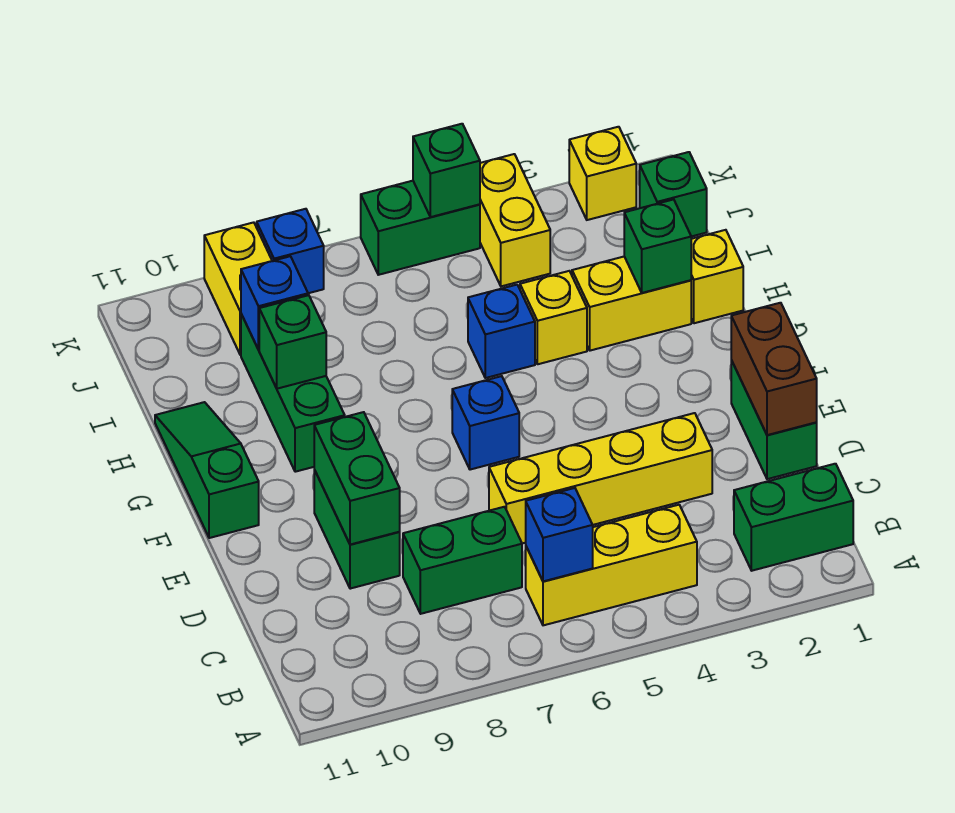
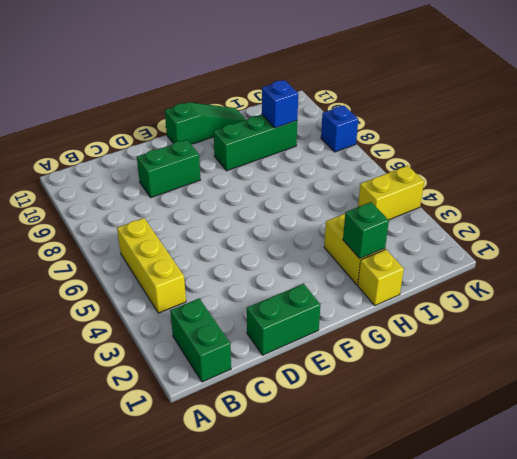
none -> green 1x2 brick [403,507,522,614]
none -> yellow 1x4 brick [489,413,712,543]
none -> blue 1x1 brick [452,376,519,470]

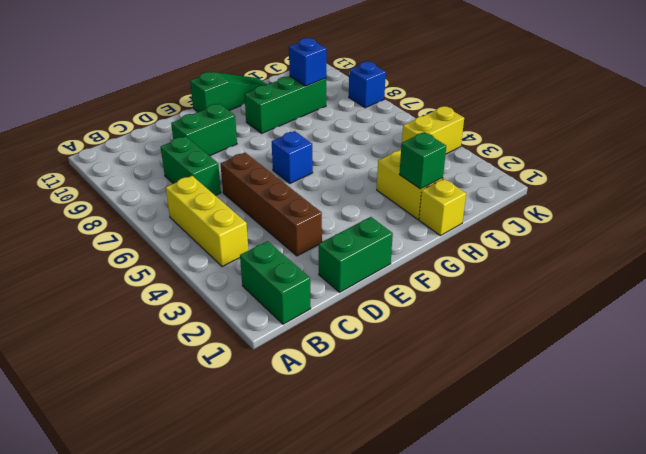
brown 1x4 brick [220,153,322,256] -> yellow 1x4 brick [489,413,712,543]
none -> yellow 1x1 brick [520,271,587,364]
none -> blue 1x1 brick [468,285,535,378]
none -> green 1x1 brick [640,152,707,237]

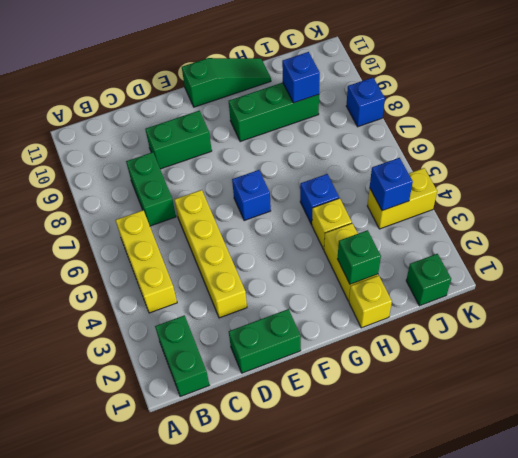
blue 1x1 brick [370,158,413,211] -> blue 1x1 brick moved to [526,488,593,581]
none -> yellow 1x2 brick [204,222,272,355]
none -> yellow 1x1 brick [569,127,636,220]
none -> green 1x2 brick [361,181,480,275]

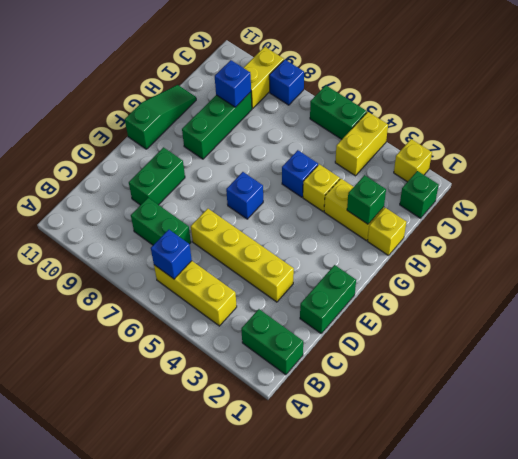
none -> brown 1x2 brick [731,303,817,435]
none -> green 1x2 brick [314,412,400,545]
none -> green 1x1 brick [259,295,326,389]

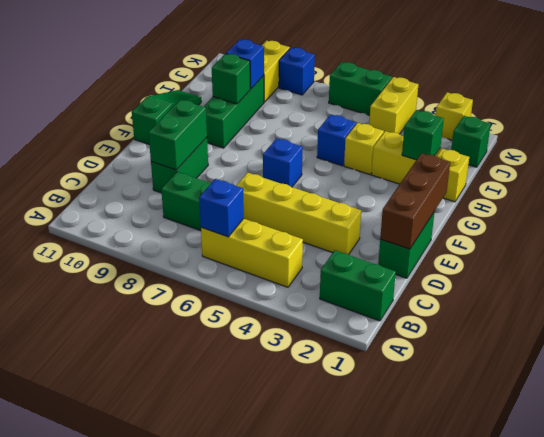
brown 1x3 brick [380,153,450,249] -> brown 1x2 brick [731,303,817,435]
none -> green 1x1 brick [413,124,480,217]

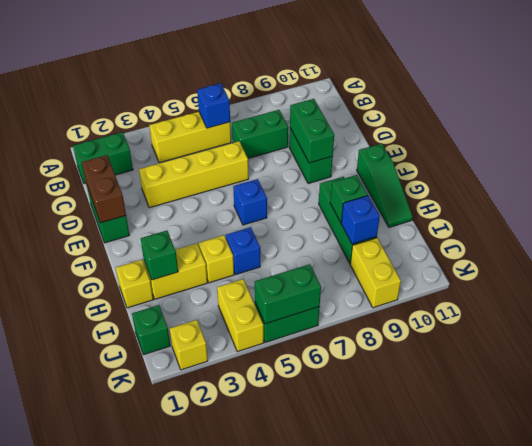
green 1x2 brick [255,264,321,324] -> green 1x1 brick [413,124,480,217]
none -> blue 1x1 brick [257,209,324,293]

